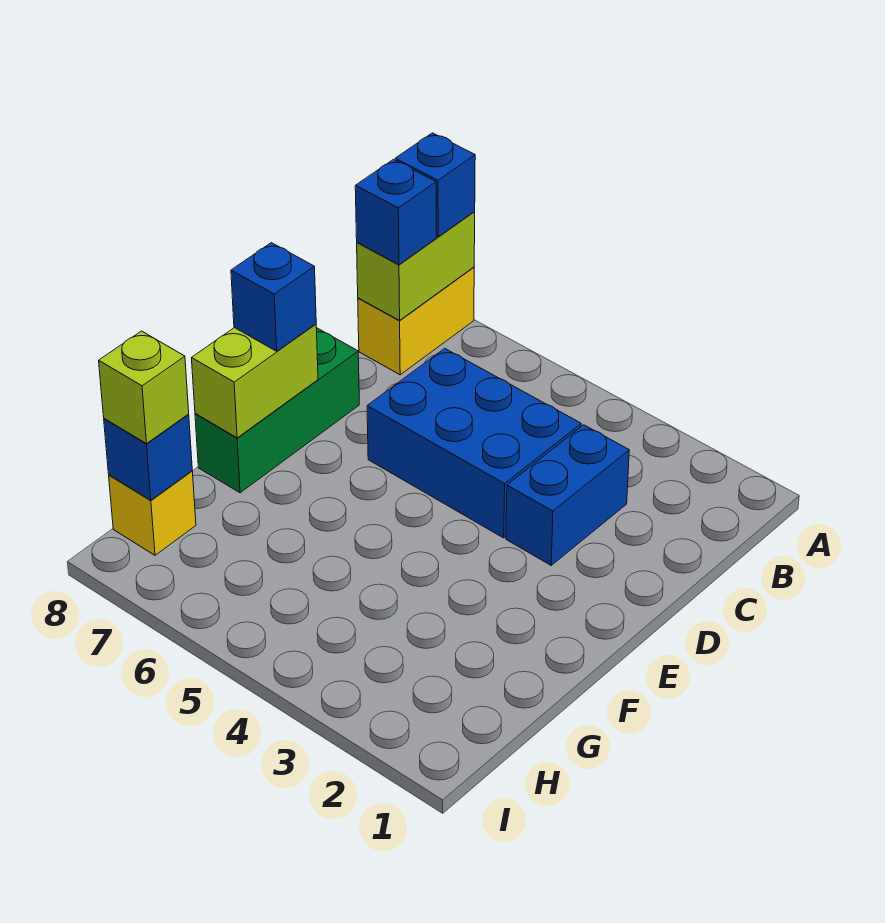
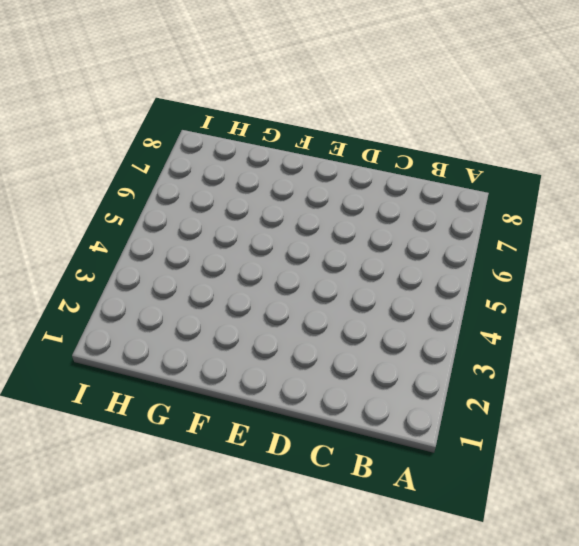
none -> yellow 1x2 brick [358,267,474,375]
none -> blue 1x2 brick [506,425,629,565]
none -> blue 2x3 brick [367,348,581,538]

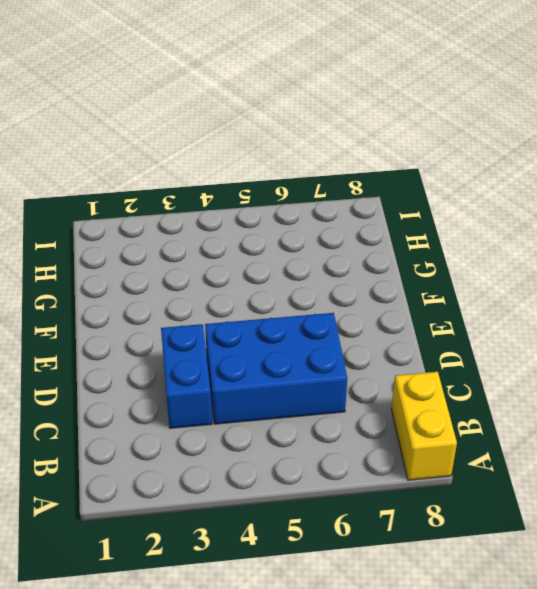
none -> green 1x3 brick [195,328,359,493]
none -> yellow 1x1 brick [109,471,196,555]
none -> lime 1x2 brick [357,212,475,320]

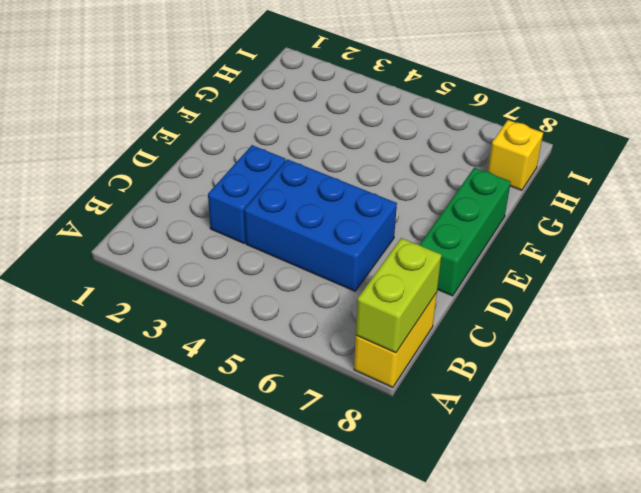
none -> lime 1x2 brick [192,324,318,438]
none -> blue 1x1 brick [104,415,192,500]
none -> blue 1x1 brick [395,133,475,237]

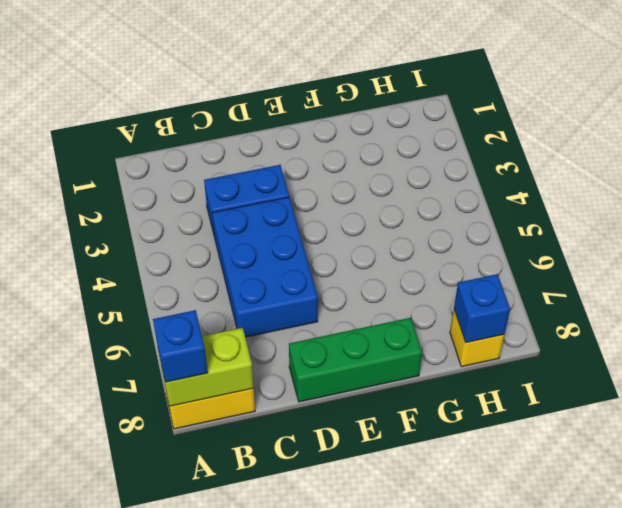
none -> lime 1x2 brick [192,324,318,438]
none -> blue 1x1 brick [355,160,436,265]
none -> blue 1x1 brick [231,243,316,351]

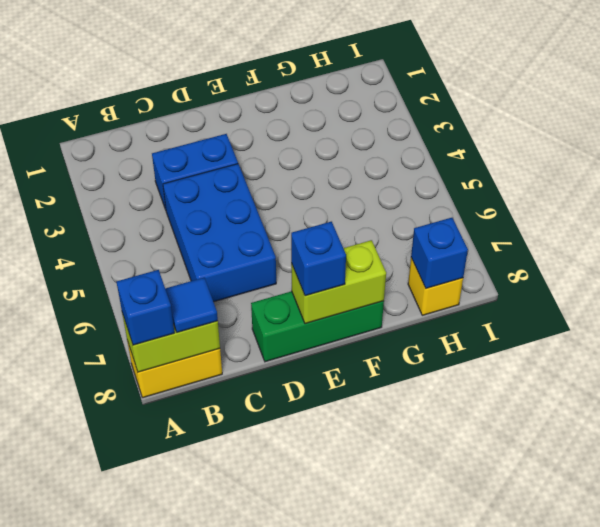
blue 1x1 tile [165,278,218,333] -> blue 1x1 brick [355,160,436,265]
none -> lime 1x1 brick [99,331,189,444]

